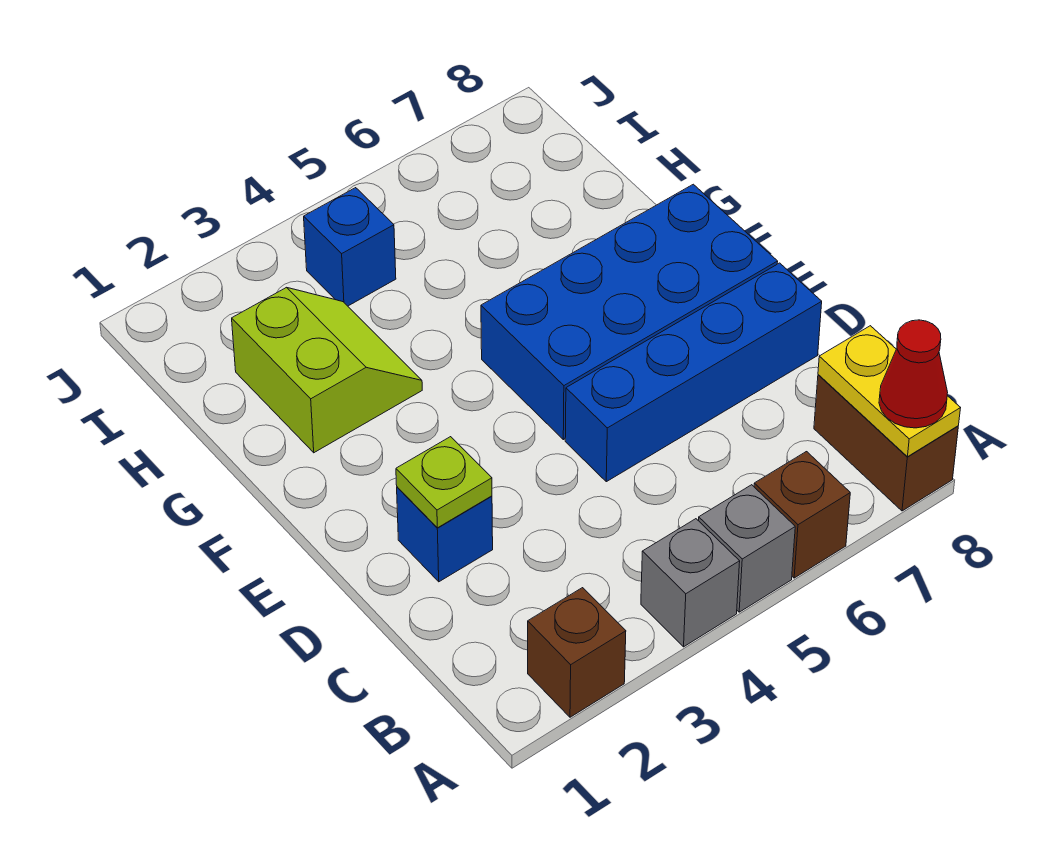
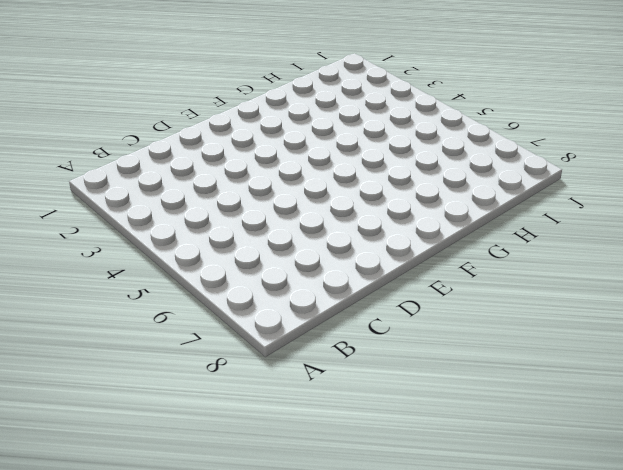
none -> brown 1x1 brick [528,588,626,717]
none -> grey 1x1 brick [641,519,740,647]
none -> grey 1x1 brick [699,485,795,612]

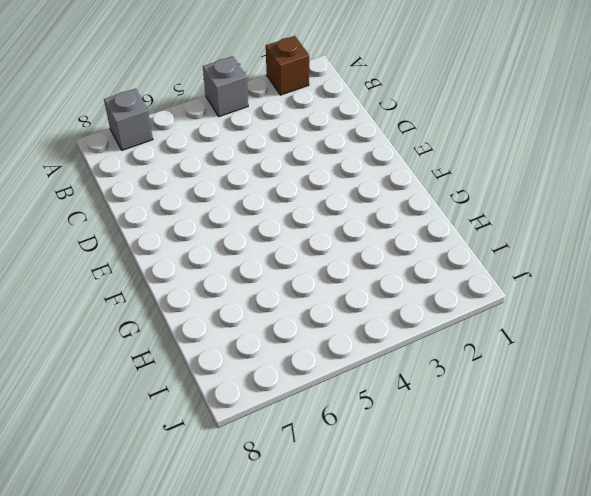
grey 1x1 brick [104,89,153,150] -> grey 1x1 brick moved to [699,485,795,612]
none -> brown 1x1 brick [754,452,850,578]
none -> brown 1x2 brick [814,375,958,511]
none -> blue 1x1 brick [397,487,493,582]

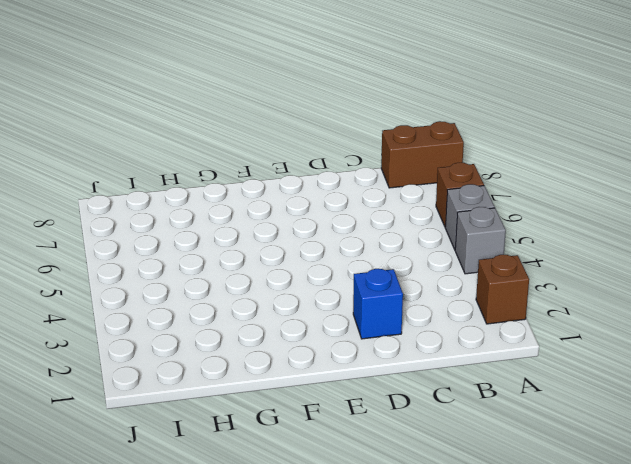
none -> blue 1x4 brick [565,263,822,482]
none -> blue 2x4 brick [481,184,778,440]
none -> lime 2x2 slope [232,287,422,453]

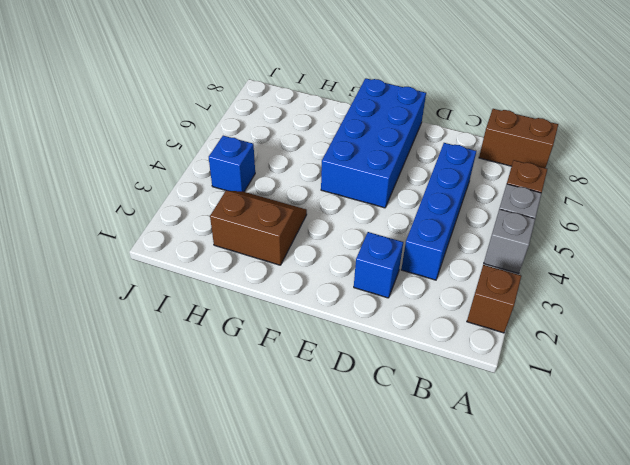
blue 1x4 brick [401,143,476,280] -> blue 1x4 brick moved to [565,263,822,482]
brown 2x2 slope [210,191,307,265] -> lime 2x2 slope [232,287,422,453]
none -> yellow 1x2 plate [818,326,960,457]
none -> lime 1x1 plate [396,437,492,528]
none -> red 1x1 cone [879,320,948,428]

